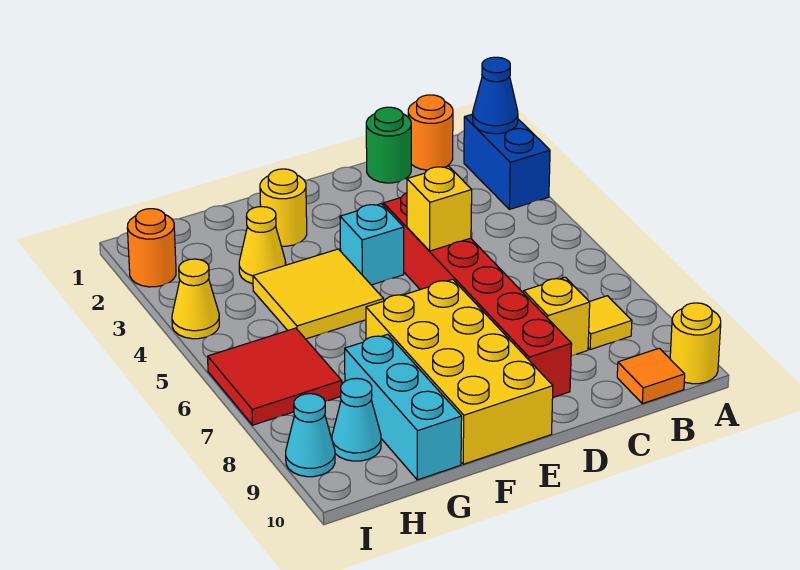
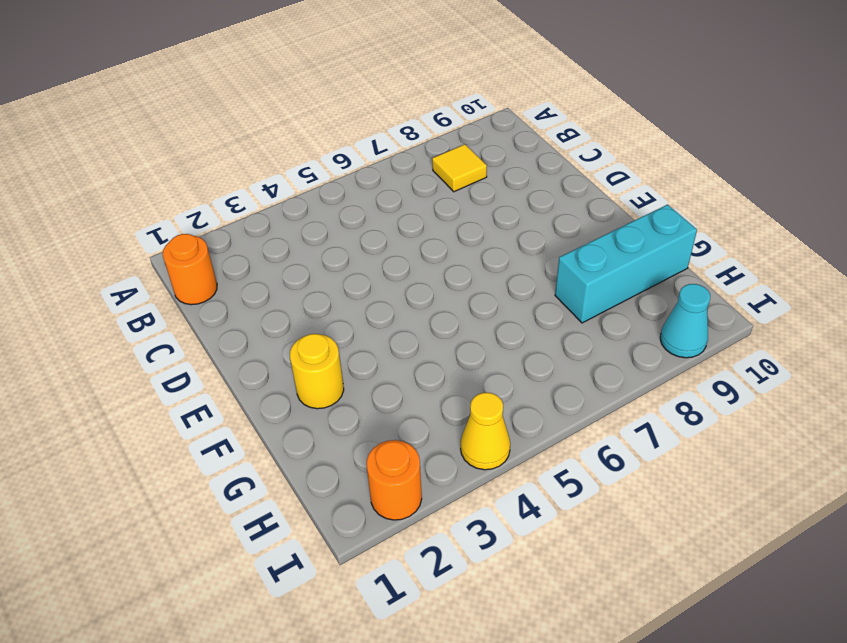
none -> blue 1x2 brick [464,114,550,209]
none -> yellow 1x1 round brick [670,303,721,384]
none -> orange 1x1 tile [617,348,685,404]

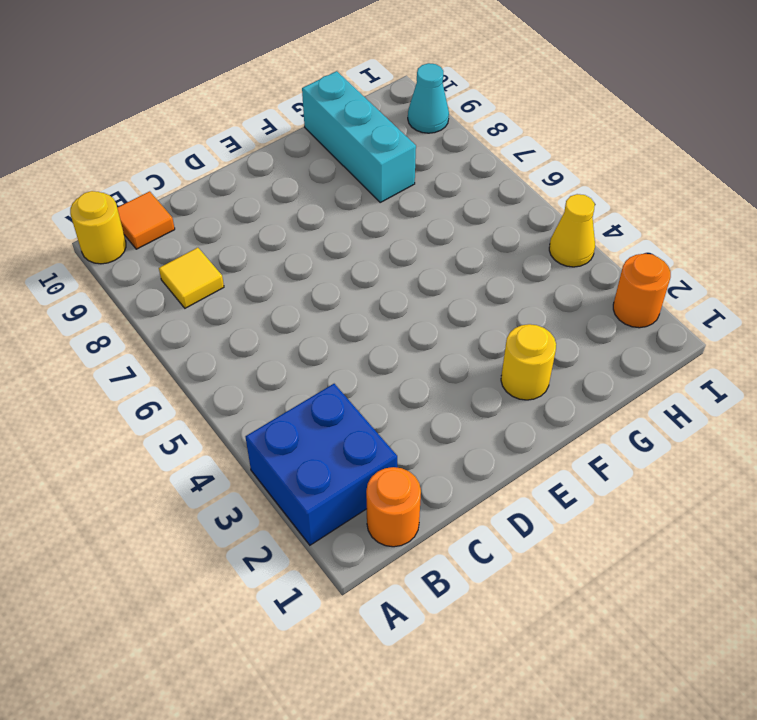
blue 2x2 brick [245,384,397,545] -> blue 1x2 brick [464,114,550,209]
none -> green 1x1 round brick [366,107,411,183]
none -> yellow 1x1 brick [524,277,590,356]
none -> red 1x6 brick [384,193,572,397]

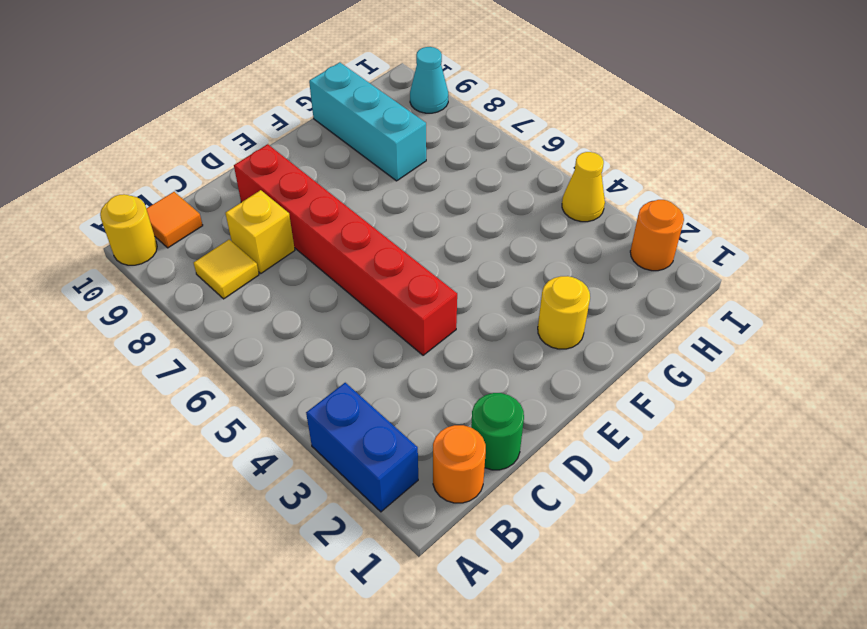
none -> cyan 1x1 brick [340,203,404,285]
none -> yellow 2x4 brick [366,279,553,464]
none -> yellow 2x2 tile [253,249,384,339]

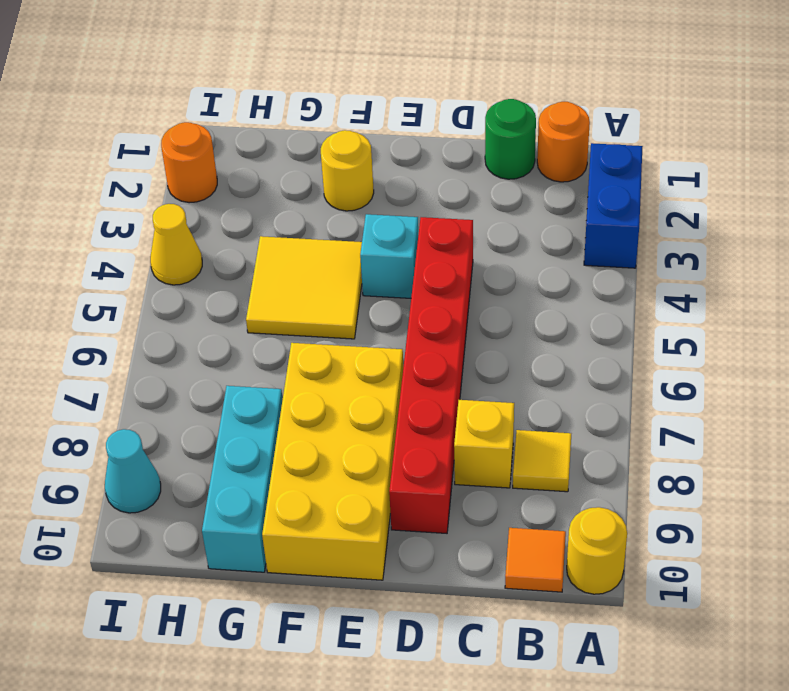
none -> yellow 1x1 cone [239,207,286,284]
none -> red 2x2 tile [208,328,342,425]
none -> cyan 1x1 cone [332,378,381,461]

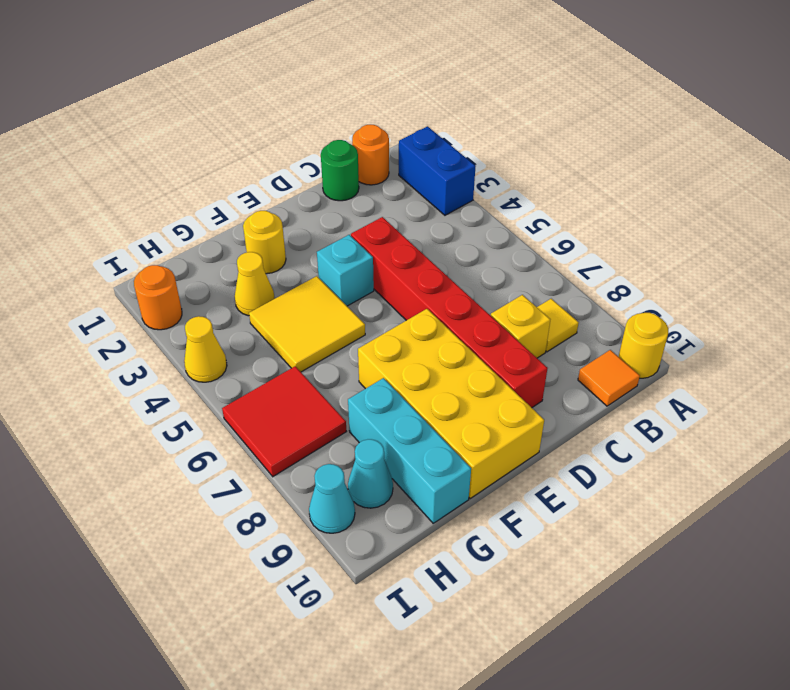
none -> blue 1x1 cone [473,57,518,134]
none -> yellow 1x1 brick [407,166,472,251]

